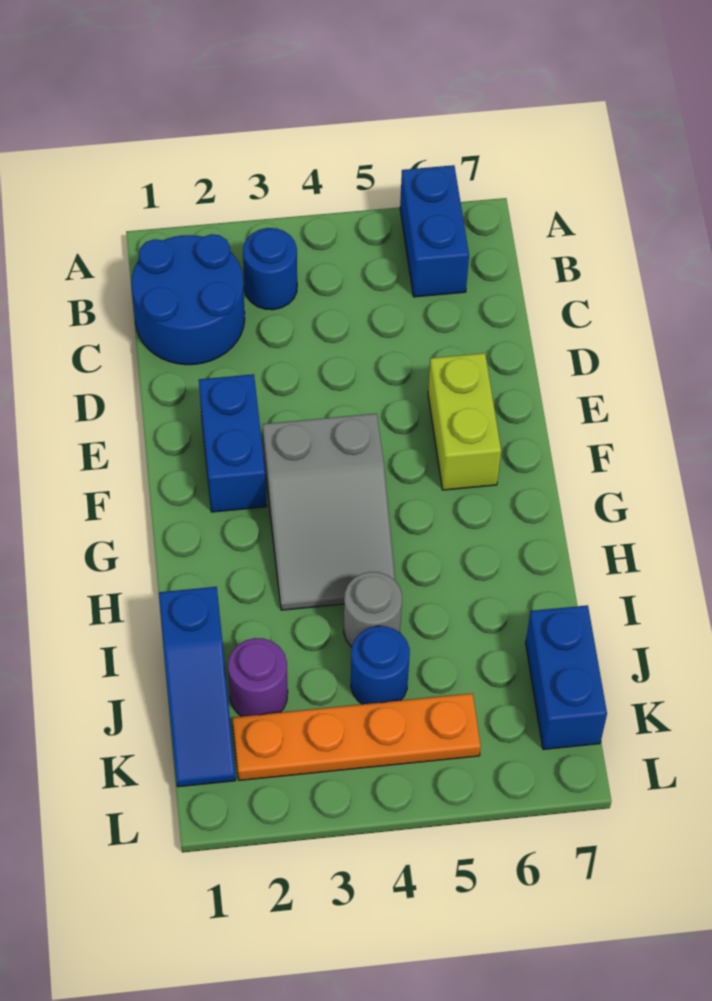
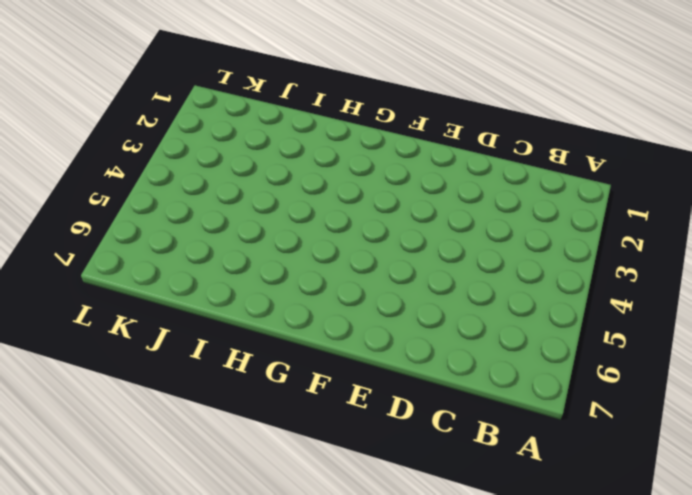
none -> blue 1x2 brick [400,165,469,297]
none -> blue 2x2 round brick [132,234,245,365]
none -> blue 1x1 round brick [243,228,297,310]

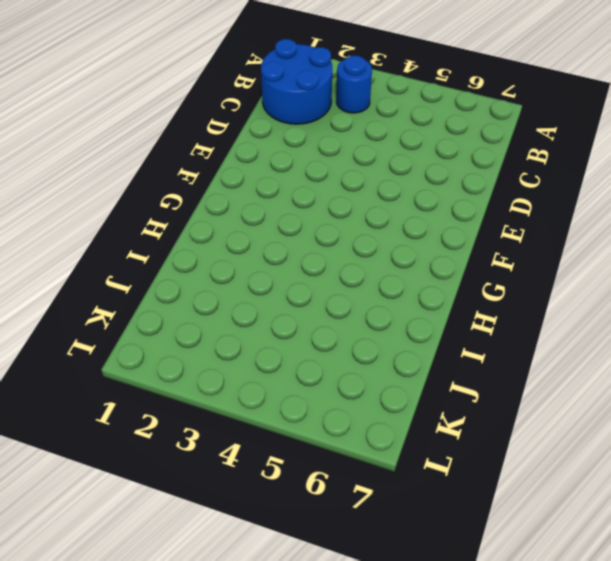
none -> blue 1x2 brick [400,165,469,297]
none -> blue 1x2 brick [199,374,267,512]
none -> lime 1x2 brick [428,353,501,490]

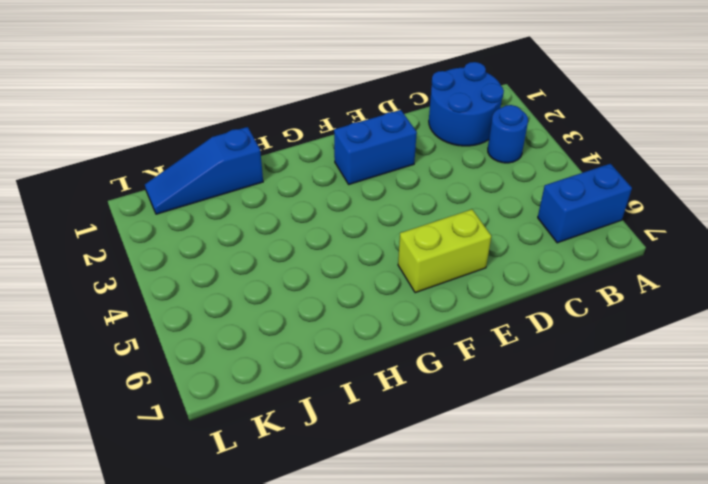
none -> grey 2x3 slope [263,413,395,610]
none -> grey 1x1 round brick [344,572,402,647]
none -> purple 1x1 round brick [228,638,288,716]

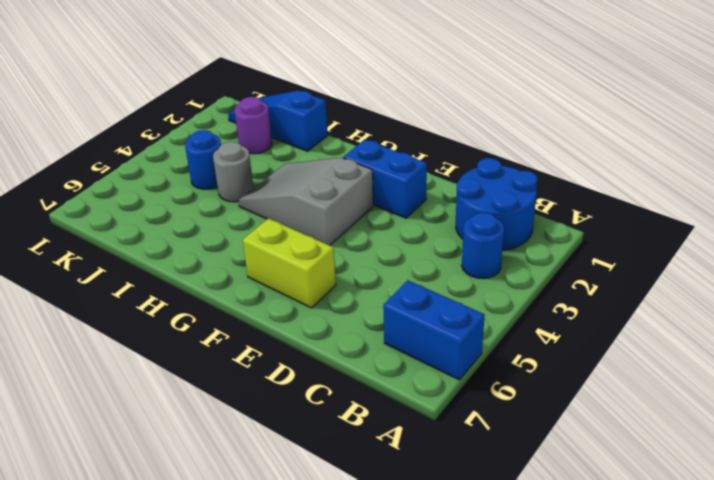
none -> blue 1x2 brick [526,605,607,750]
none -> orange 1x4 plate [233,693,481,780]

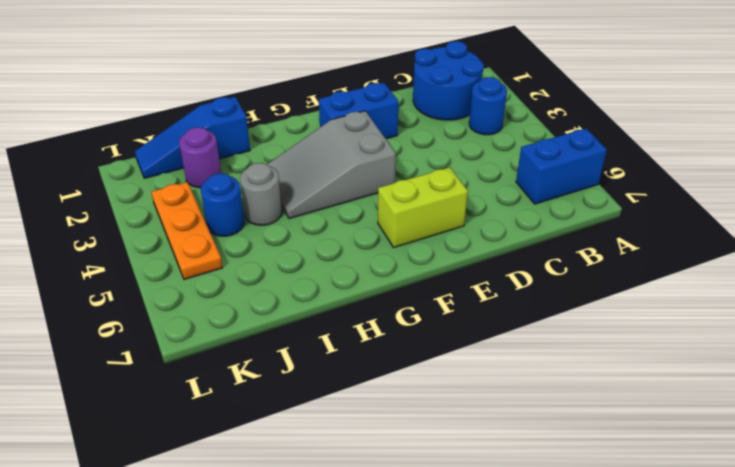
orange 1x3 plate [152,182,223,279] -> orange 1x4 plate [233,693,481,780]
none -> blue 1x2 brick [526,605,607,750]

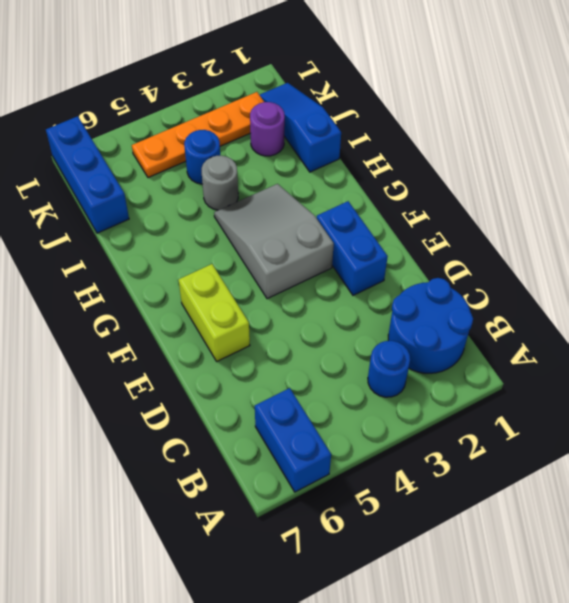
blue 1x3 brick [46,116,129,233] -> blue 1x2 brick [526,605,607,750]

